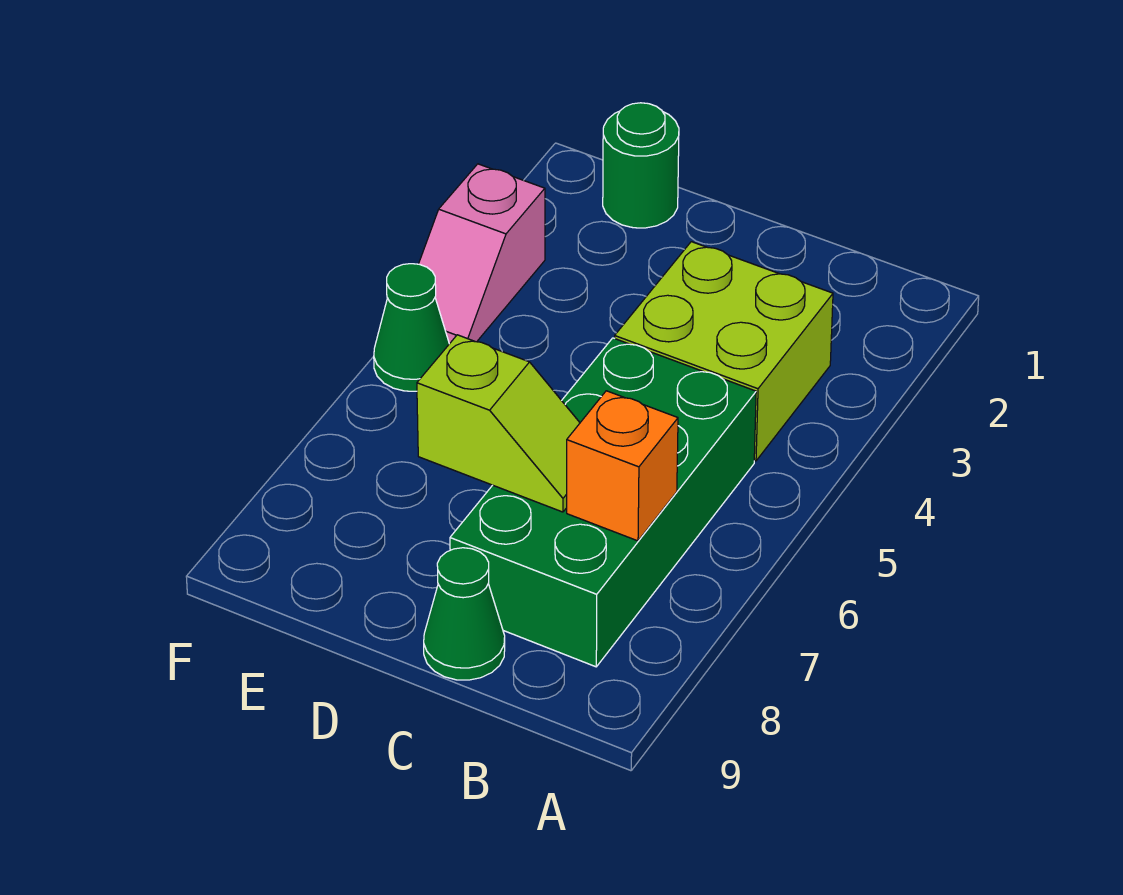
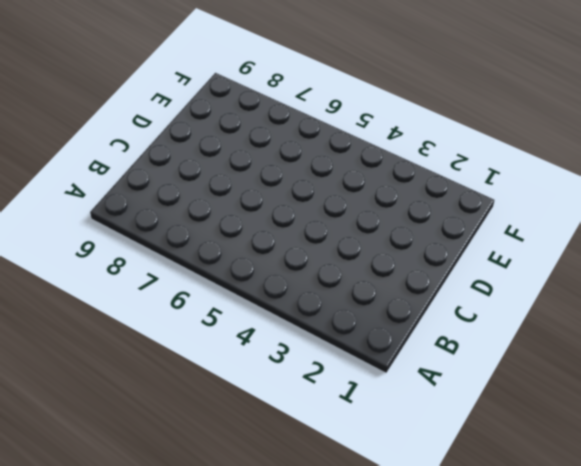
none -> lime 2x2 brick [615,242,833,461]
none -> green 2x4 brick [450,338,756,667]

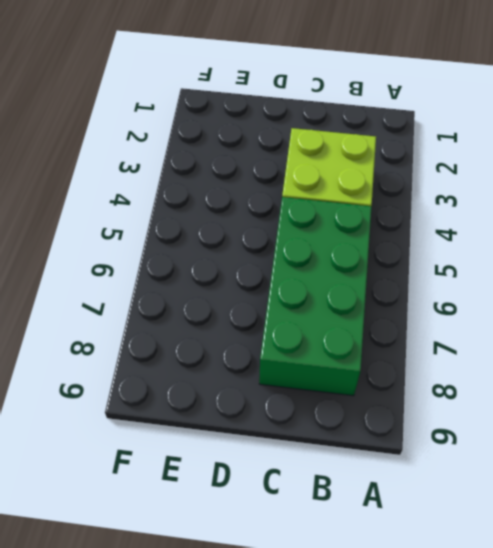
none -> green 1x1 cone [424,548,505,680]
none -> green 1x1 round brick [603,103,679,228]

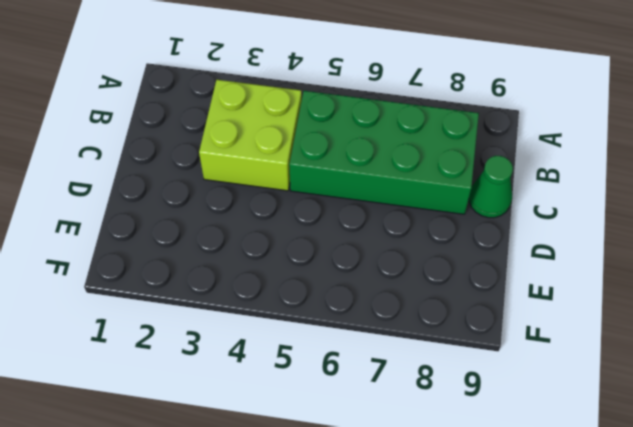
none -> green 1x1 round brick [603,103,679,228]
none -> pink 1x2 slope [419,164,545,344]

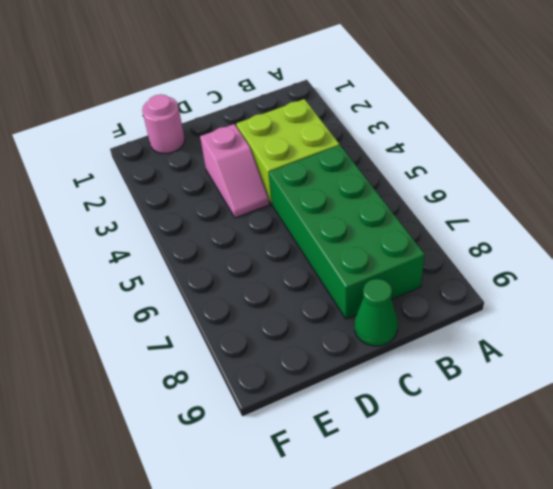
pink 1x2 slope [200,124,269,218] -> pink 1x2 slope moved to [419,164,545,344]
pink 1x1 round brick [142,94,185,153] -> green 1x1 round brick [603,103,679,228]
none -> green 1x1 cone [374,264,449,391]
none -> orange 1x1 brick [567,391,678,541]

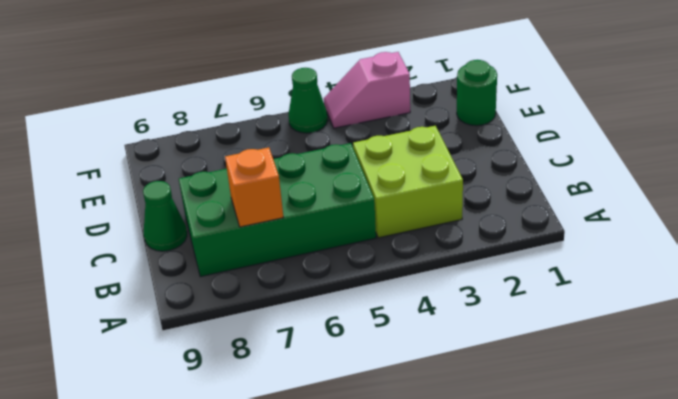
none -> lime 1x2 slope [417,335,580,512]

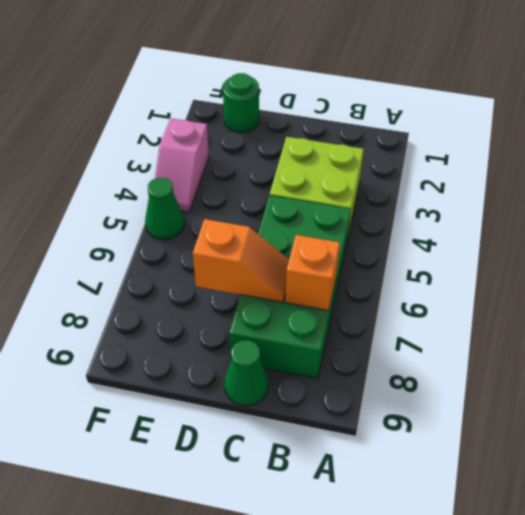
orange 1x2 slope [193,219,289,302] -> lime 1x2 slope [417,335,580,512]

